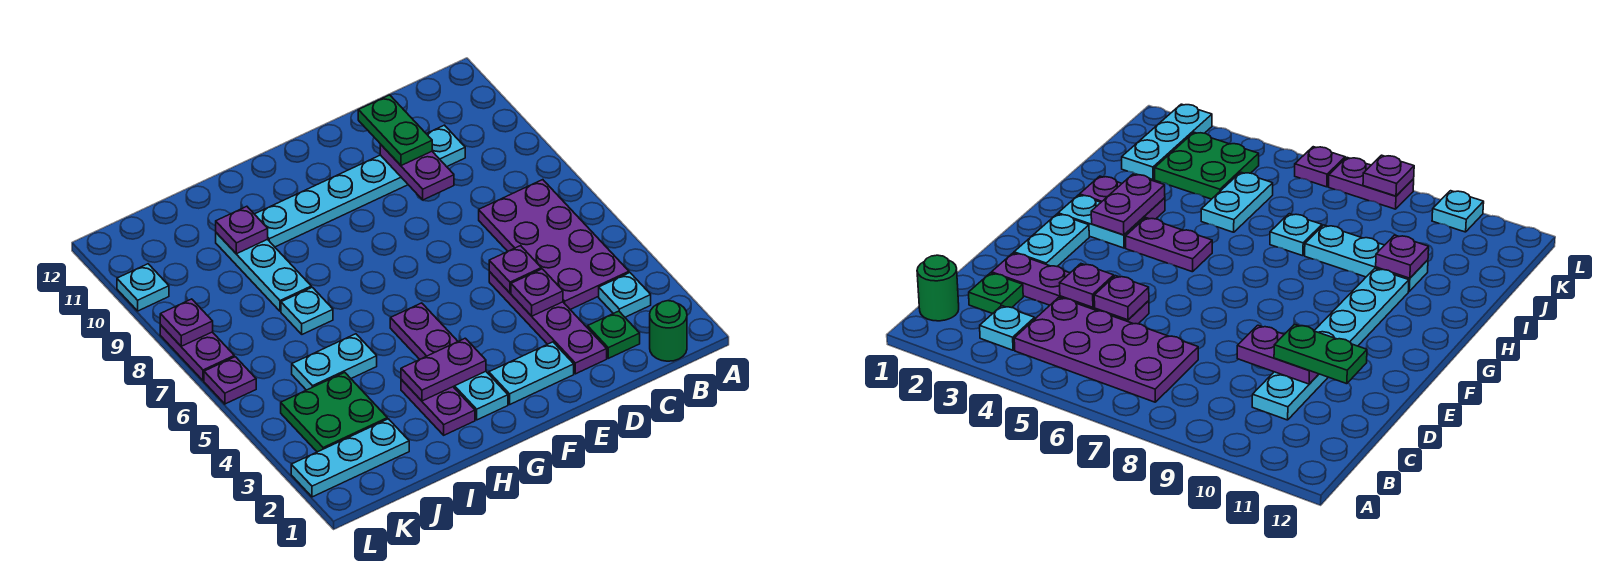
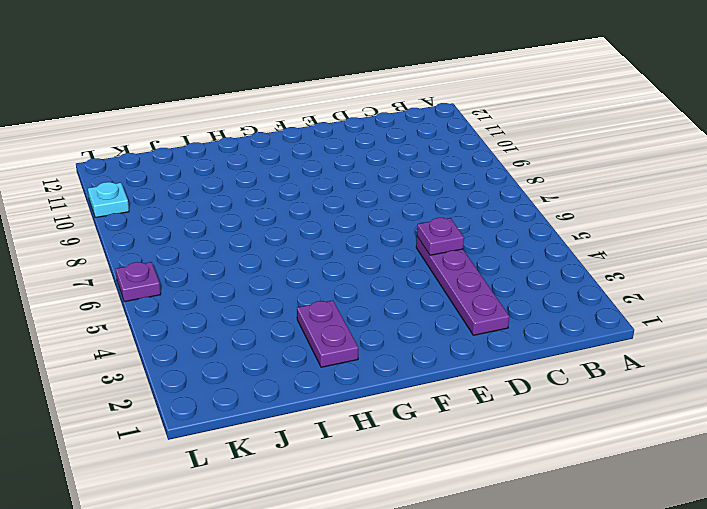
none -> green 1x1 round brick [650,301,687,361]
none -> cyan 1x1 plate [599,273,651,317]
none -> purple 2x4 plate [479,180,629,309]

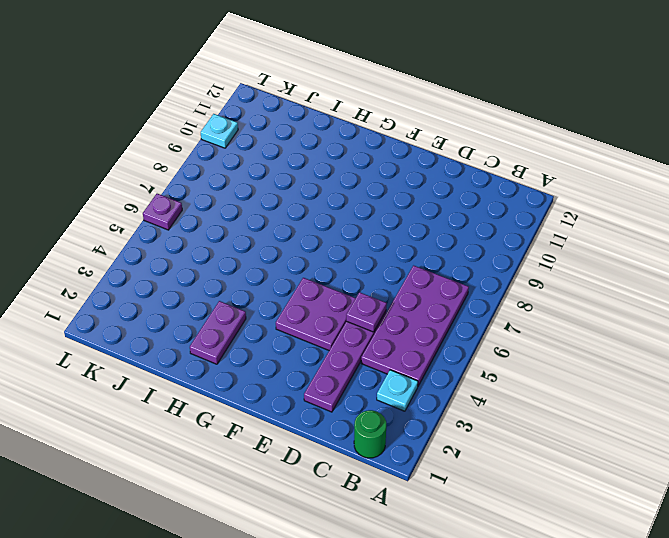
purple 2x2 plate [276,278,356,350] -> none
none -> green 1x1 plate [588,311,640,358]
none -> cyan 1x6 plate [255,125,465,247]
none -> cyan 1x2 plate [489,342,574,404]

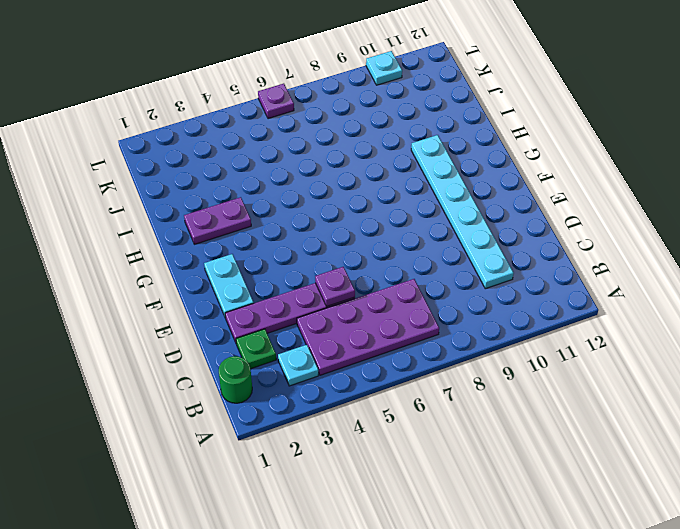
none -> cyan 1x2 plate [453,371,508,420]
none -> purple 1x2 plate [390,303,458,359]
none -> cyan 1x2 plate [292,334,377,390]

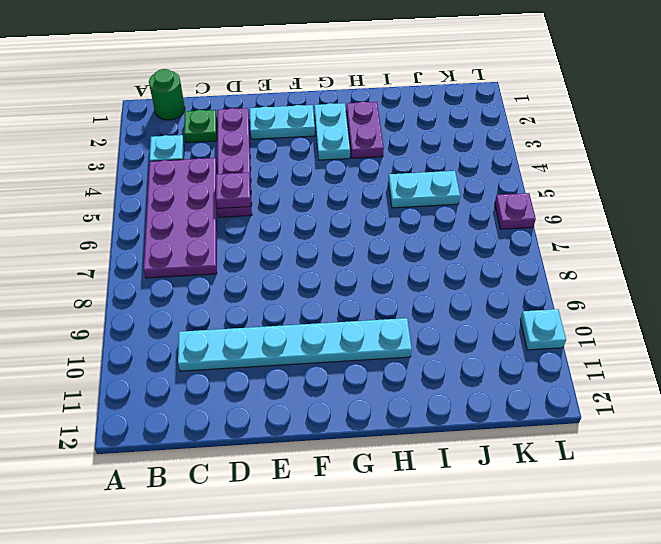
none -> purple 1x2 plate [390,303,458,359]
none -> cyan 1x1 plate [281,287,333,334]
none -> cyan 1x3 plate [216,233,311,311]

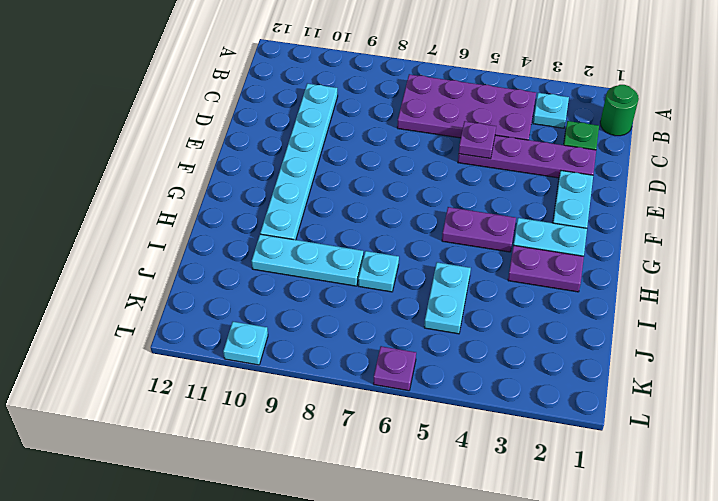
none -> cyan 1x3 plate [291,419,409,497]
none -> green 2x2 plate [281,372,387,452]
none -> purple 1x2 plate [160,325,234,381]

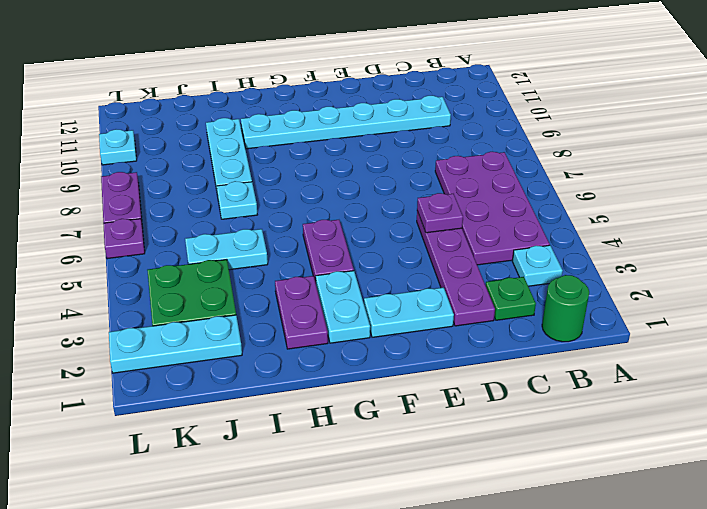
none -> purple 1x1 plate [511,269,563,316]
none -> purple 1x2 plate [380,144,454,200]
none -> purple 1x2 plate [401,338,486,401]

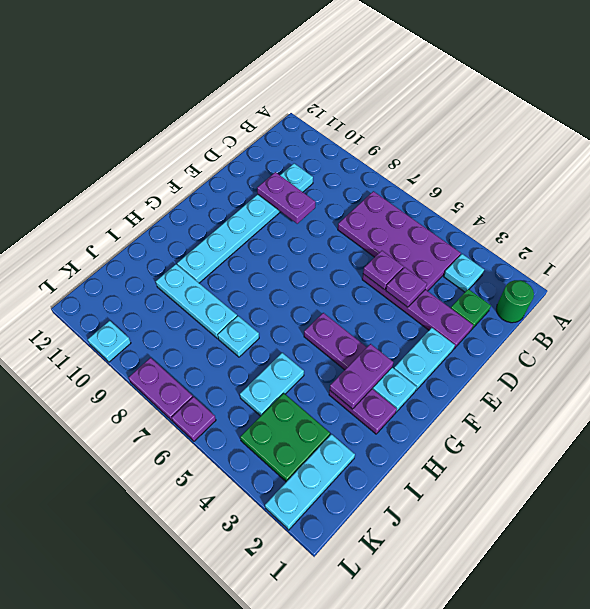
none -> purple 1x1 plate [216,206,268,254]
none -> purple 1x1 plate [160,299,213,346]
none -> green 1x2 plate [358,95,432,166]

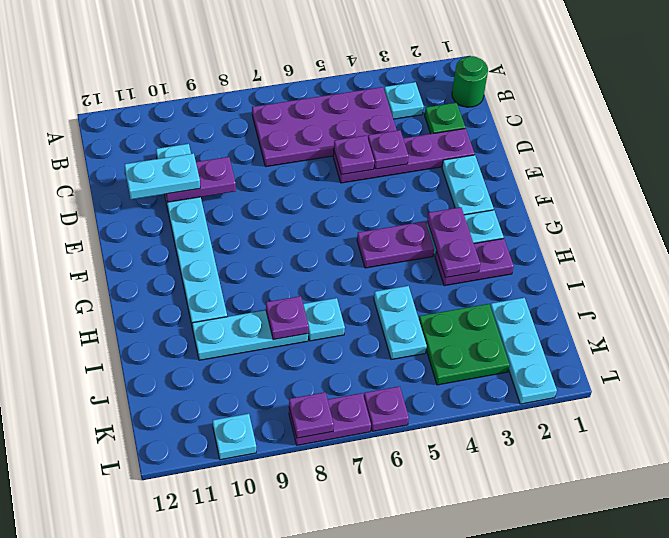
cyan 1x2 plate [124,153,200,199] -> green 1x2 plate [358,95,432,166]
purple 1x1 plate [266,296,309,340] -> purple 1x1 plate moved to [216,206,268,254]

